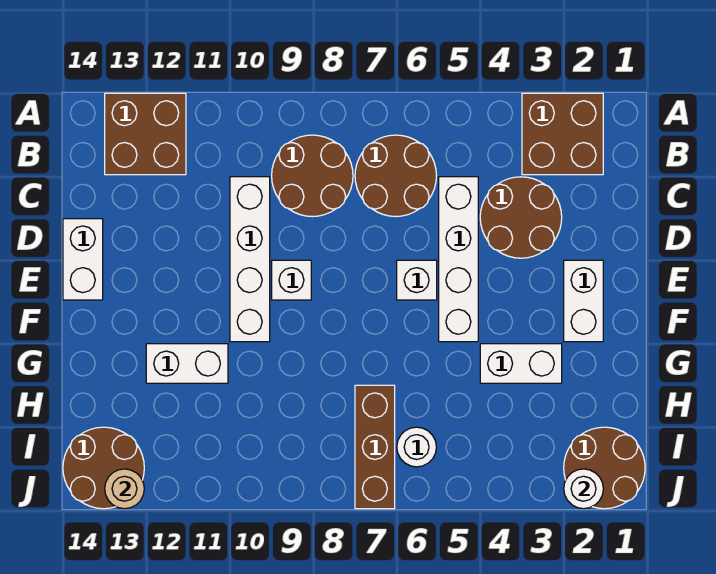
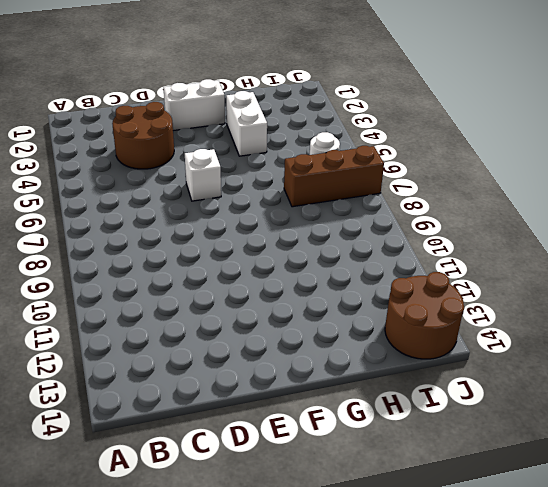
none -> brown 2x2 brick [522,93,603,175]
none -> brown 2x2 brick [105,93,186,175]
none -> brown 2x2 round brick [355,135,436,217]

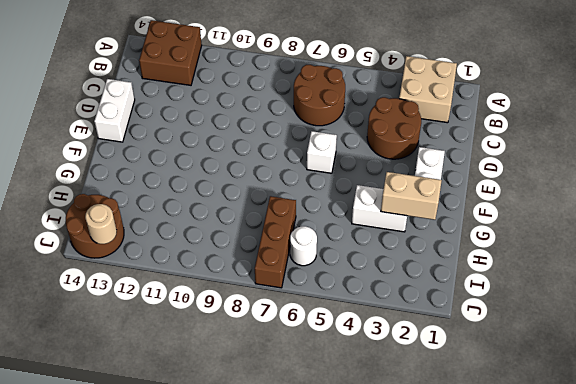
tan 2x2 brick [399,56,457,123] -> brown 2x2 brick [522,93,603,175]
tan 1x2 brick [381,172,442,220] -> none
none -> brown 2x2 round brick [272,135,353,217]
none -> white 1x4 brick [439,177,478,342]
none -> white 1x4 brick [230,177,270,342]

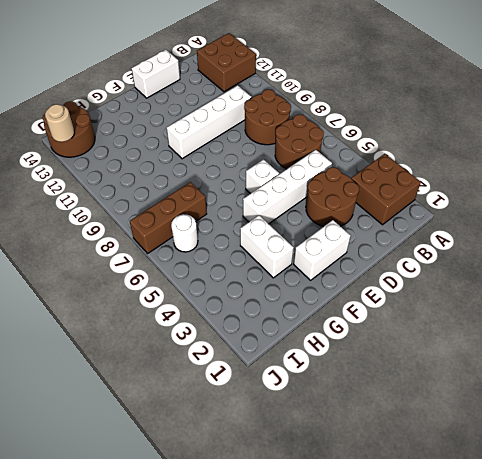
none -> white 1x1 brick [272,260,311,300]
none -> white 1x2 brick [146,344,228,383]
none -> brown 2x2 round brick [564,427,645,509]

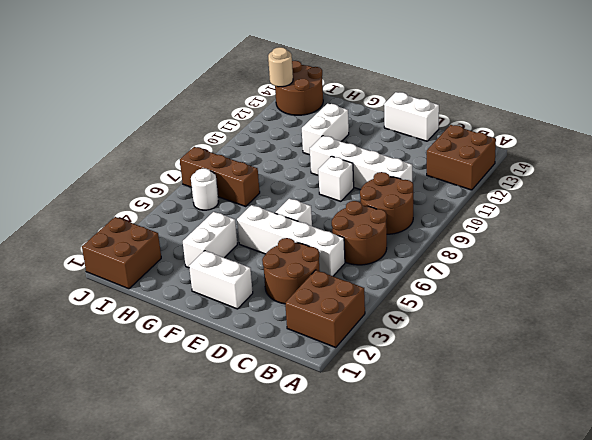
brown 2x2 brick [82,217,161,289] -> brown 2x2 round brick [564,427,645,509]
none -> white 1x1 round brick [564,469,603,509]

